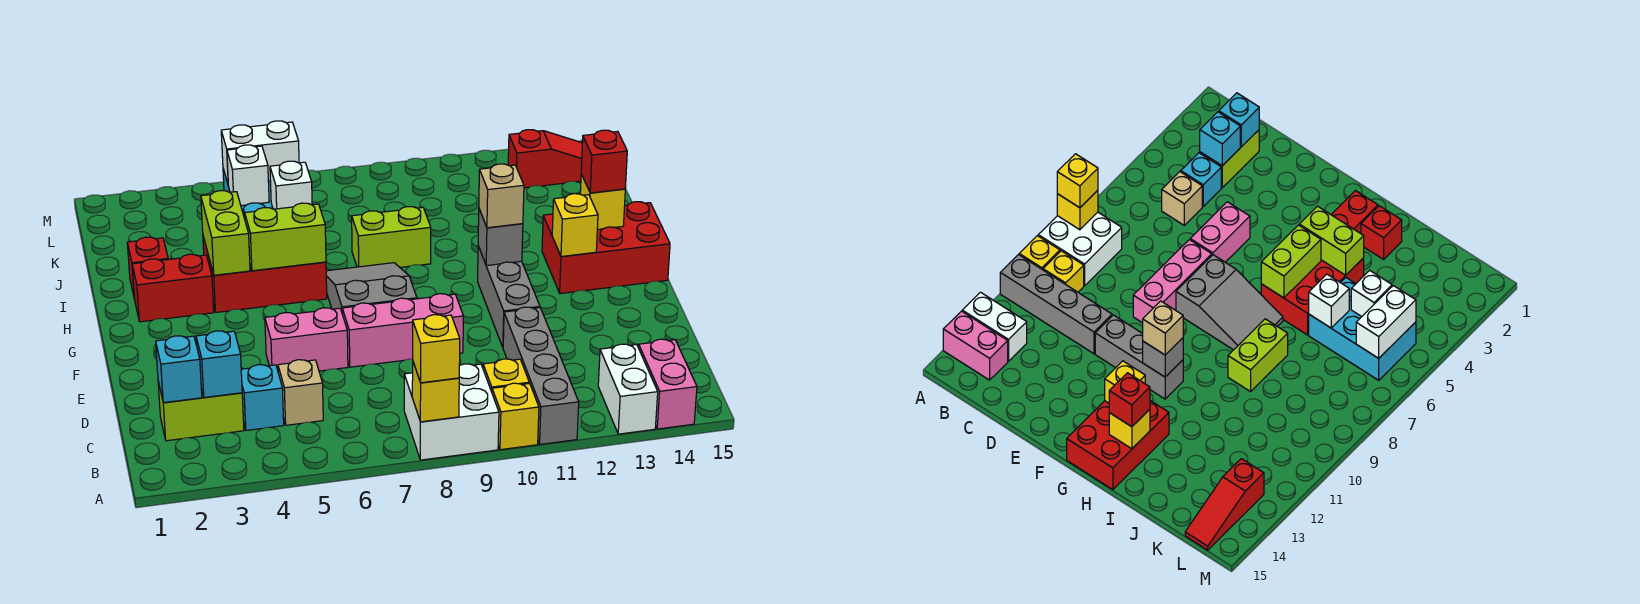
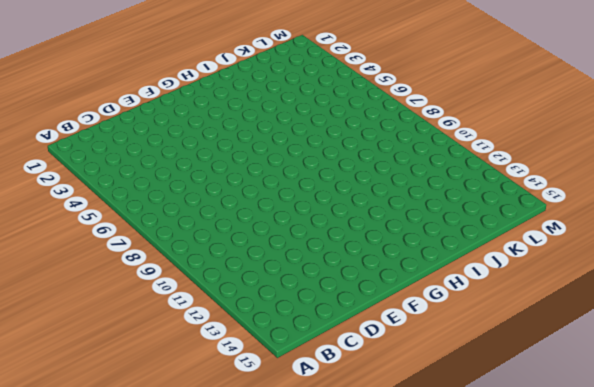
none -> white 2x2 brick [404,364,499,460]
none -> yellow 1x1 brick [492,383,539,450]
none -> grey 1x4 brick [503,307,579,444]
none -> white 1x2 brick [598,344,658,434]

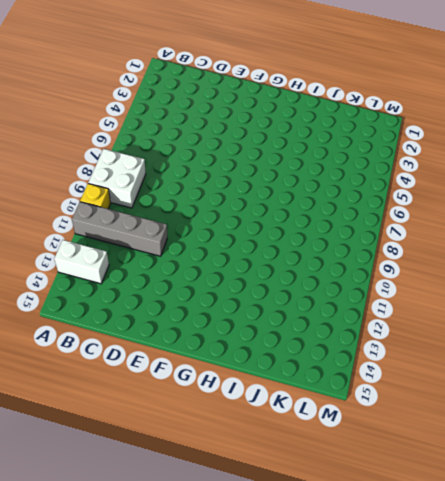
none -> pink 1x2 brick [639,339,697,429]
none -> yellow 1x1 brick [483,359,529,392]
none -> lime 1x2 brick [158,382,244,441]
none -> cyan 1x1 brick [241,365,284,430]

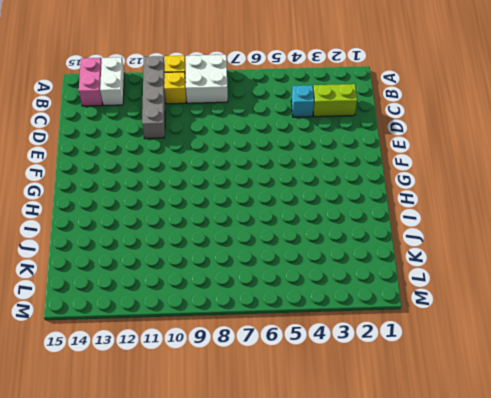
none -> tan 1x1 brick [278,360,323,425]
none -> pink 1x2 brick [265,308,348,371]
none -> pink 1x3 brick [342,294,463,367]
none -> grey 1x3 brick [478,246,540,347]

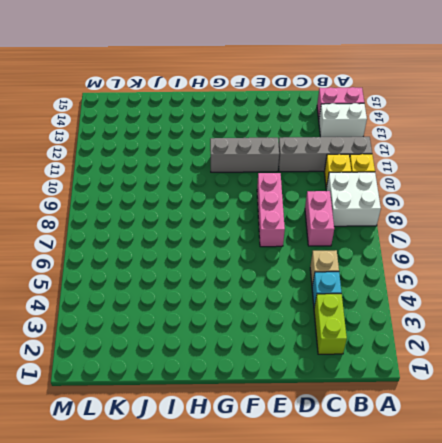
pink 1x2 brick [305,191,334,246] -> pink 1x2 brick moved to [265,308,348,371]
none -> grey 2x3 slope [326,263,417,312]
none -> red 2x3 brick [542,202,670,294]
none -> red 1x2 brick [132,254,214,322]
none -> red 2x3 brick [203,236,327,312]

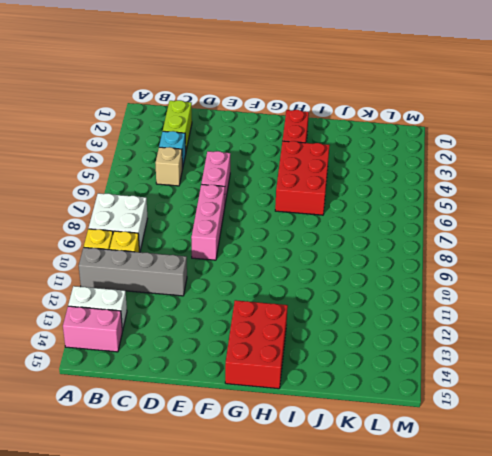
none -> grey 1x3 brick [478,246,540,347]
none -> grey 2x3 slope [326,263,417,312]
none -> red 1x1 brick [127,237,168,299]
none -> lime 1x2 brick [352,207,431,267]

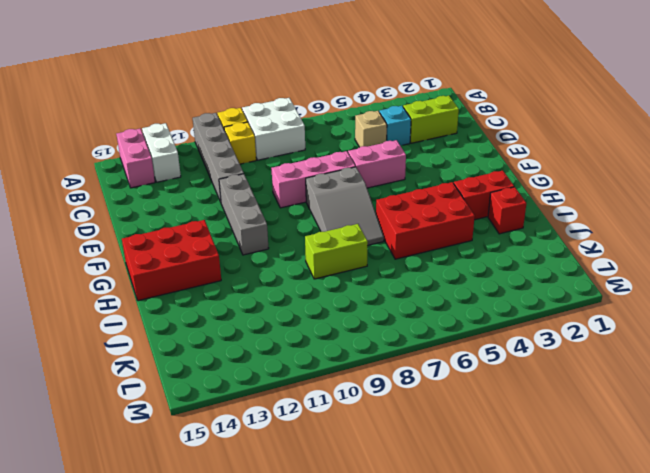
none -> cyan 2x3 brick [1309,278,1416,380]
none -> red 1x3 slope [508,130,582,188]
none -> yellow 1x1 brick [412,362,459,422]
none -> cyan 1x1 brick [156,336,202,403]

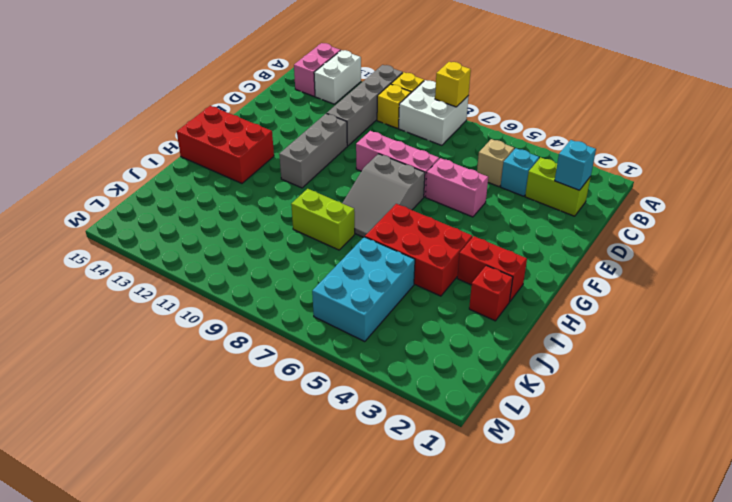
none -> red 1x3 slope [508,130,582,188]
none -> cyan 1x1 brick [196,331,242,397]
none -> grey 1x1 brick [478,209,523,266]
none -> yellow 1x1 brick [552,194,598,257]

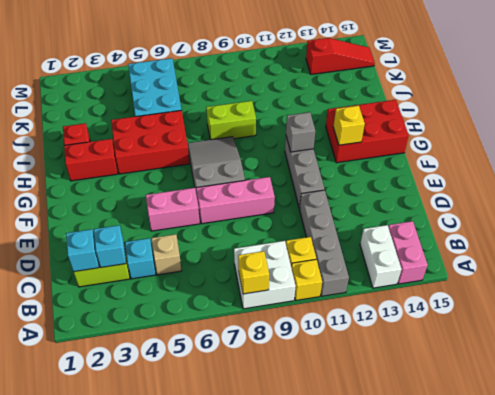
none -> lime 1x2 brick [201,191,250,275]
none -> lime 1x2 brick [245,203,326,271]
none -> yellow 1x1 brick [580,174,625,230]
none -> white 1x1 brick [270,161,312,209]

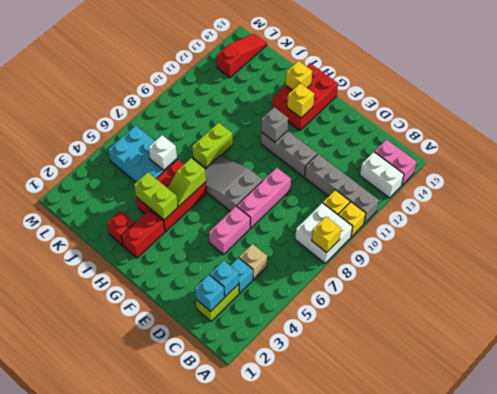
lime 1x2 slope [168,158,206,207] -> lime 1x2 brick [245,203,326,271]
none -> white 1x1 brick [227,145,269,206]
none -> white 1x2 brick [221,121,299,183]
none -> yellow 1x1 brick [413,315,460,383]
none -> tan 1x1 brick [479,164,524,228]

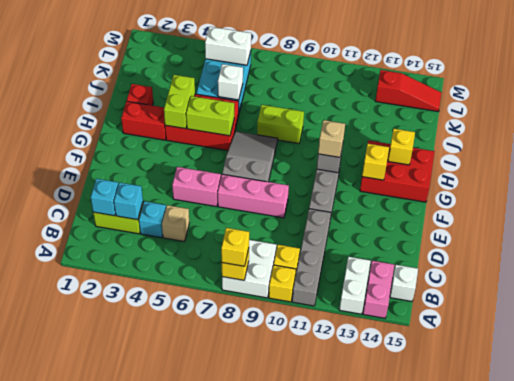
white 1x1 brick [390,265,418,301] -> white 1x1 brick moved to [227,145,269,206]
none -> red 1x1 brick [581,130,627,193]

